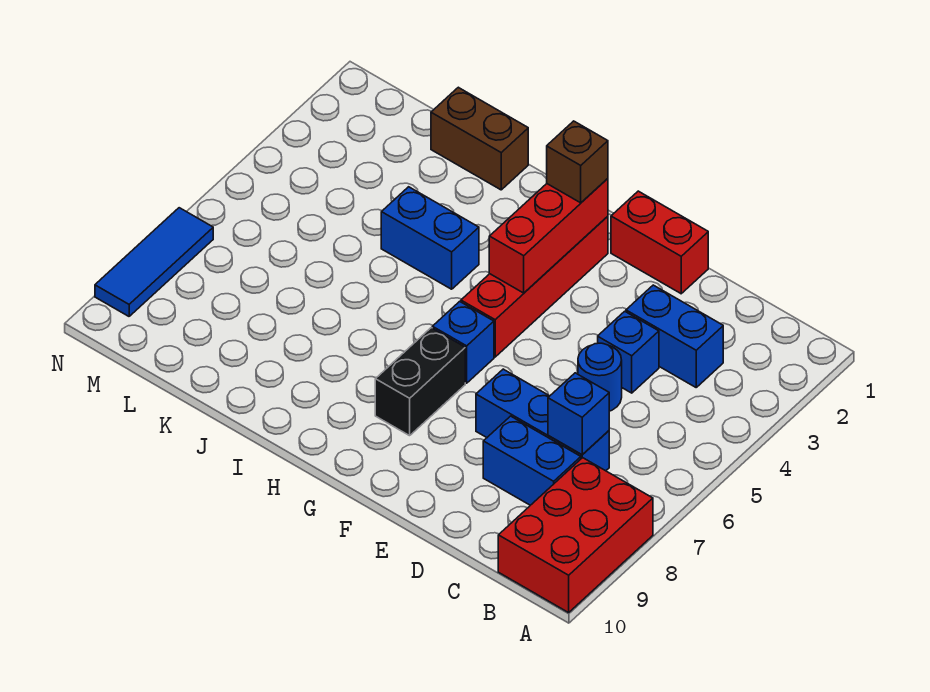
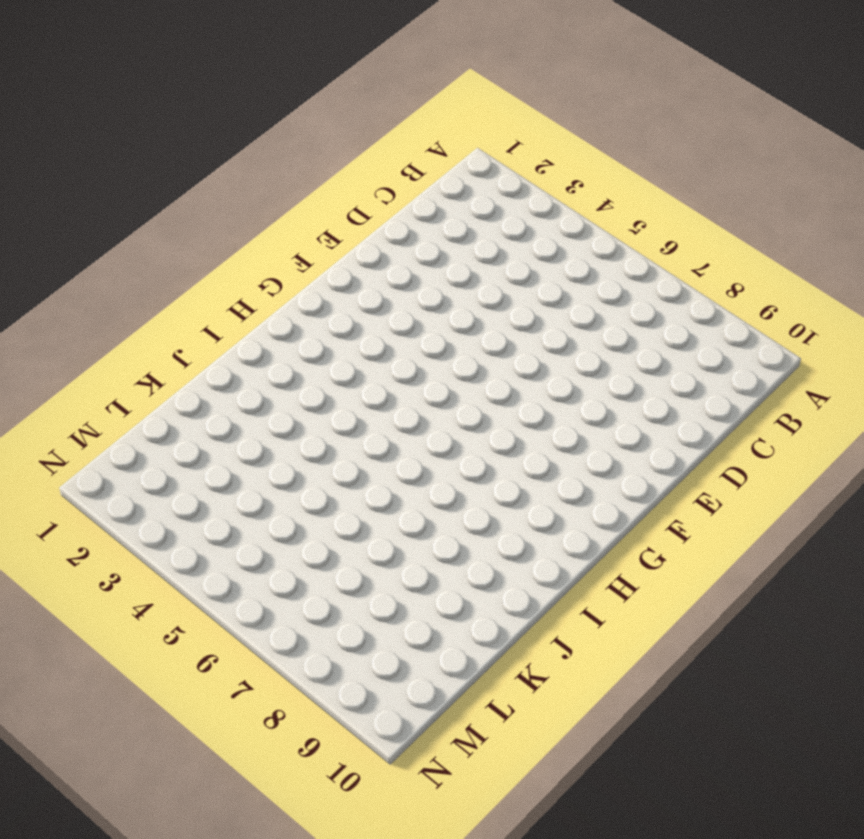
none -> red 2x3 brick [498,458,653,613]
none -> blue 1x2 brick [626,285,723,387]
none -> blue 1x3 brick [476,369,609,471]

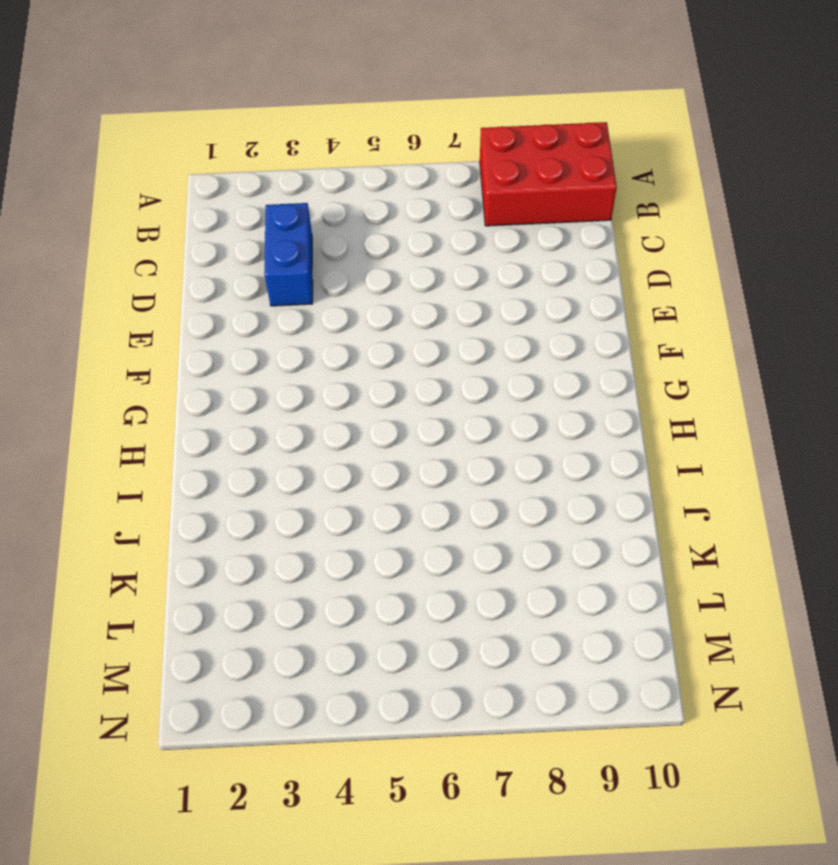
none -> blue 1x3 brick [476,369,609,471]
none -> blue 1x2 brick [483,416,581,505]
none -> blue 1x1 brick [598,311,659,393]

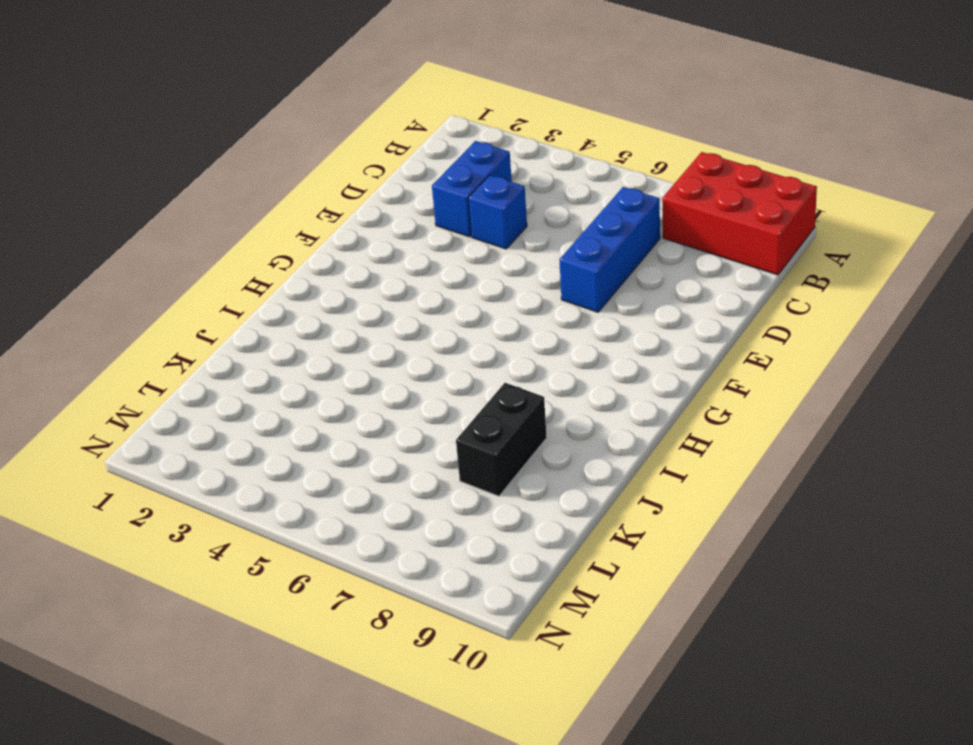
black 1x2 brick [456,383,547,496] -> black 1x2 brick turned to [375,328,465,436]
none -> blue 1x2 brick [483,416,581,505]
none -> blue 1x1 round brick [578,343,622,411]
none -> red 1x2 brick [611,191,708,294]

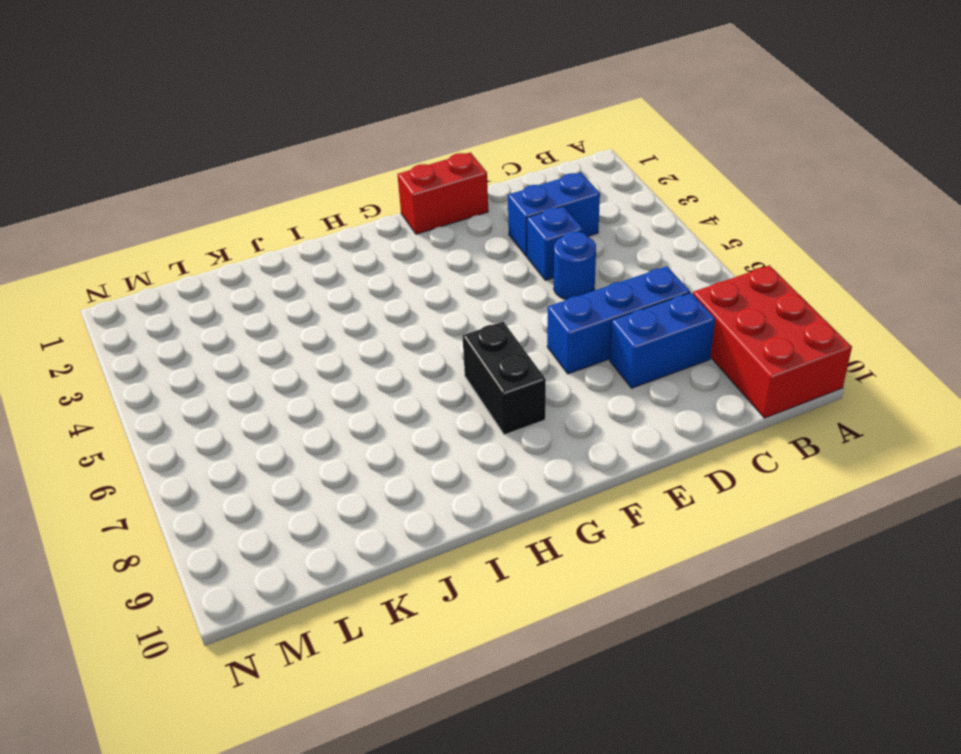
none -> red 1x4 brick [461,216,608,357]
none -> blue 1x1 brick [432,301,494,383]
none -> blue 1x2 brick [381,187,479,289]

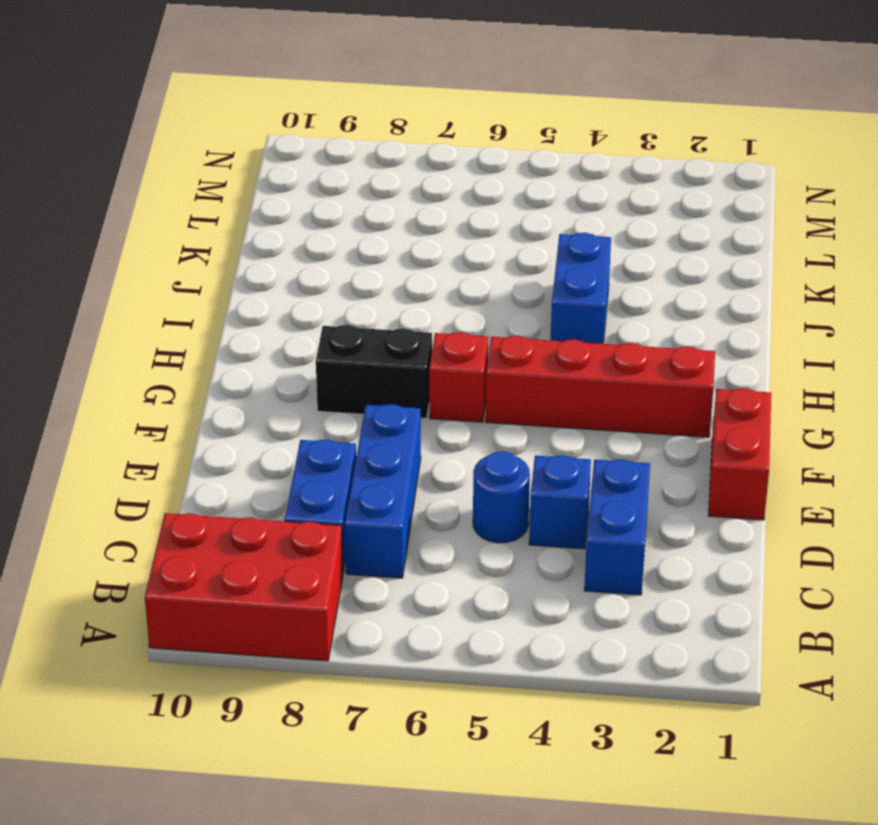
red 1x1 brick [429,332,488,422] -> blue 1x1 brick [432,301,494,383]
none -> brown 1x2 brick [431,87,528,190]
none -> blue 1x3 tile [95,208,213,316]
none -> blue 1x1 brick [548,373,609,455]

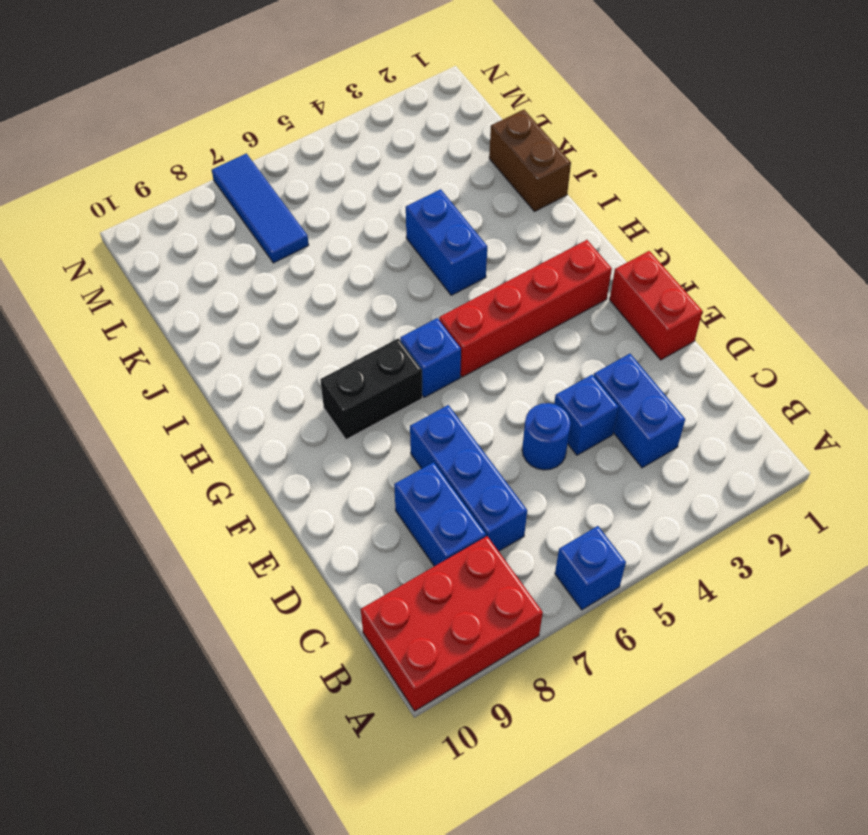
blue 1x1 brick [555,526,626,610] -> blue 1x1 brick moved to [548,373,609,455]
blue 1x3 tile [212,153,309,263] -> blue 1x3 tile turned to [95,208,213,316]
none -> red 1x3 brick [489,179,608,293]
none -> brown 1x1 brick [547,121,608,203]

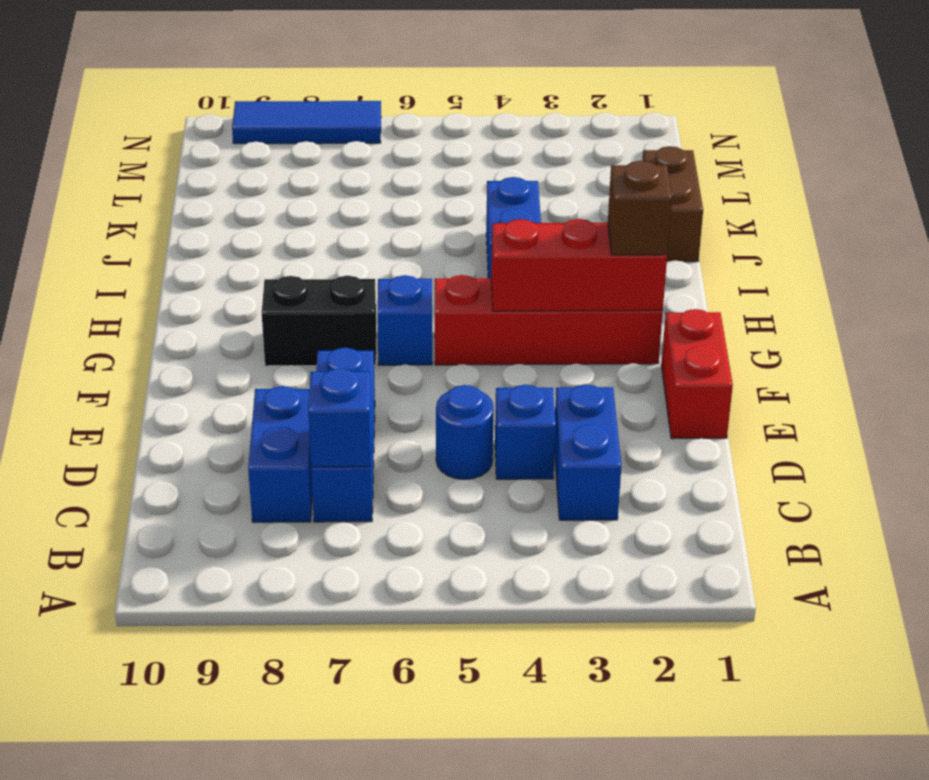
none -> red 2x3 brick [498,458,653,613]

